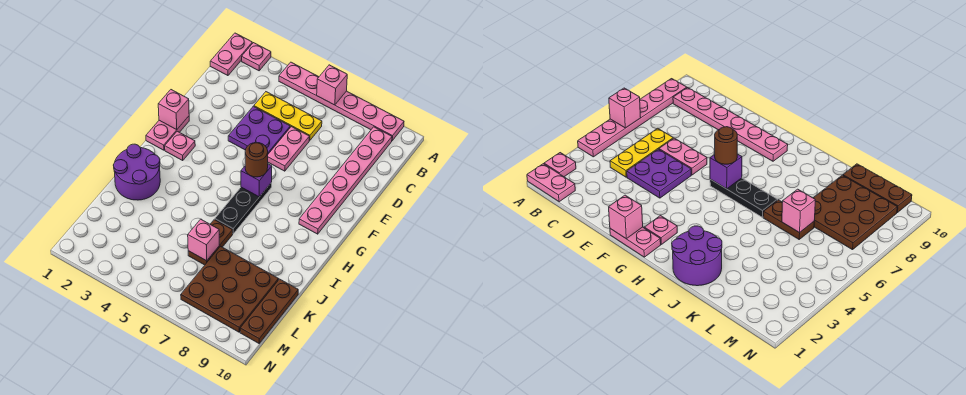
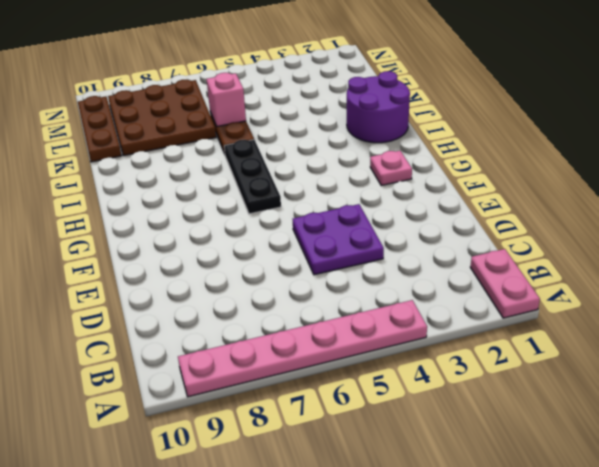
none -> pink 1x1 plate [242,43,271,71]
none -> pink 1x6 plate [299,127,392,234]
none -> yellow 1x3 plate [254,92,322,141]

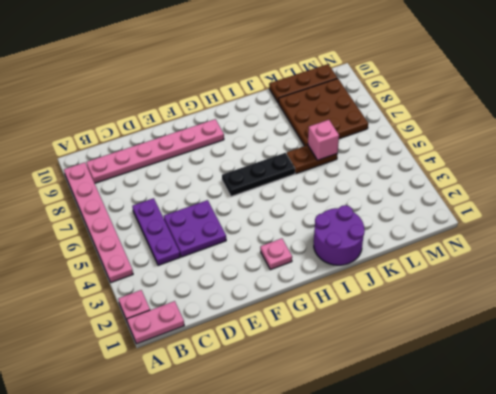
purple 1x3 plate [132,198,180,265] -> yellow 1x3 plate [254,92,322,141]
none -> pink 1x2 plate [268,127,309,171]
none -> pink 1x2 plate [146,116,189,150]
none -> pink 1x1 brick [317,65,347,105]

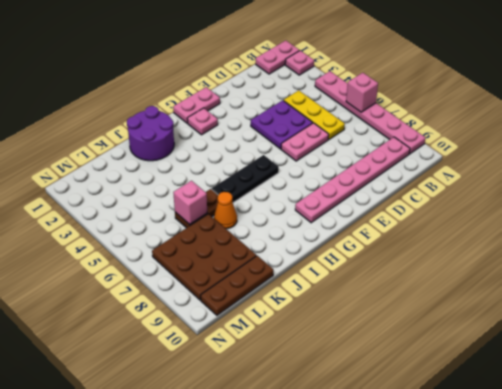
orange 1x1 cone [214,192,237,229] -> none
none -> pink 1x1 brick [158,90,189,130]
none -> purple 1x1 brick [241,164,272,197]
none -> brown 1x1 round brick [245,143,268,177]

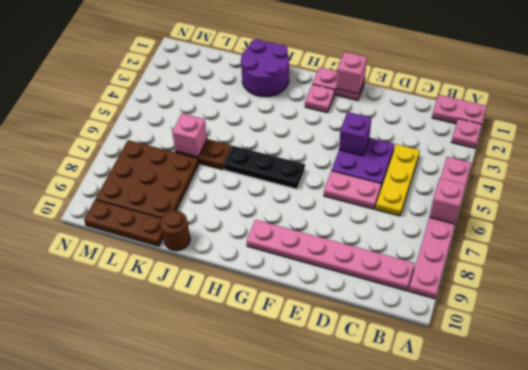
purple 1x1 brick [339,112,371,156] -> purple 1x1 brick moved to [241,164,272,197]
brown 1x1 round brick [161,211,190,251] -> brown 1x1 round brick moved to [245,143,268,177]

